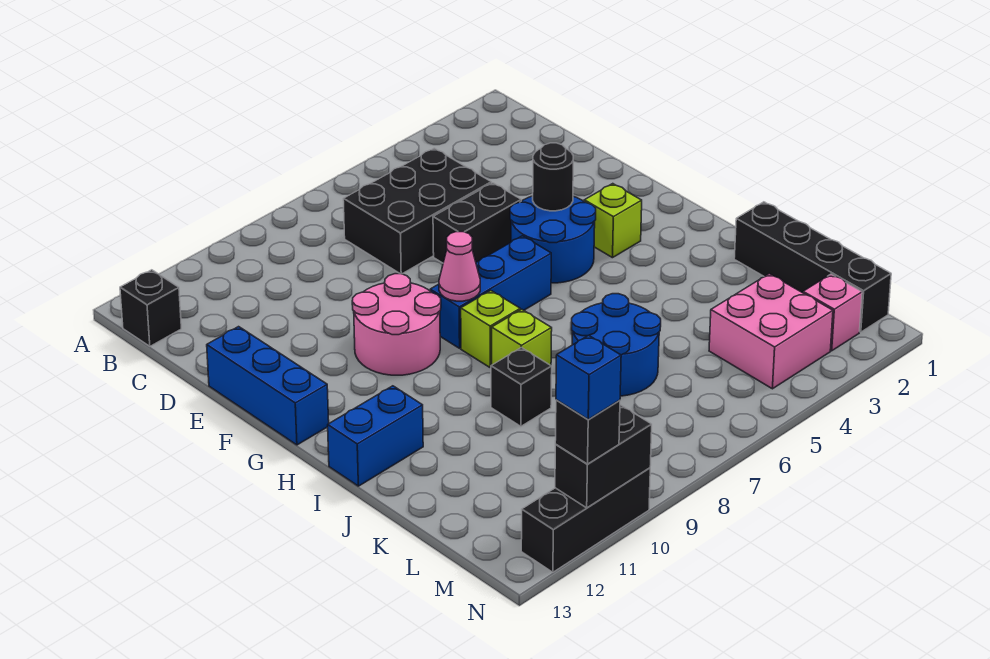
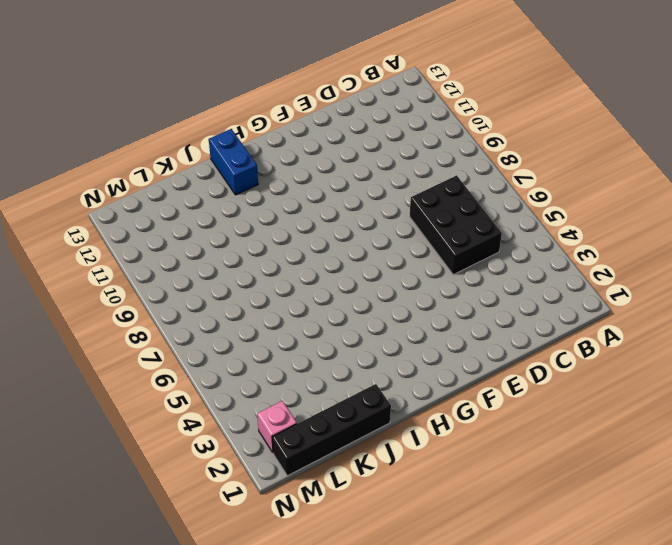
none -> black 1x1 brick [120,270,181,346]
none -> black 1x2 brick [433,183,521,263]
none -> blue 1x3 brick [207,327,329,445]

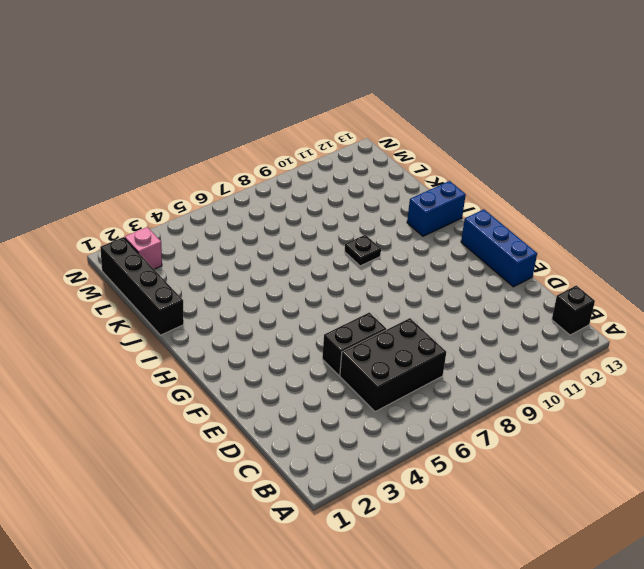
black 1x1 plate [344,235,381,266] -> none
none -> blue 2x2 round brick [510,196,596,283]
none -> pink 2x2 round brick [352,274,441,375]
none -> lime 1x1 brick [584,184,642,258]

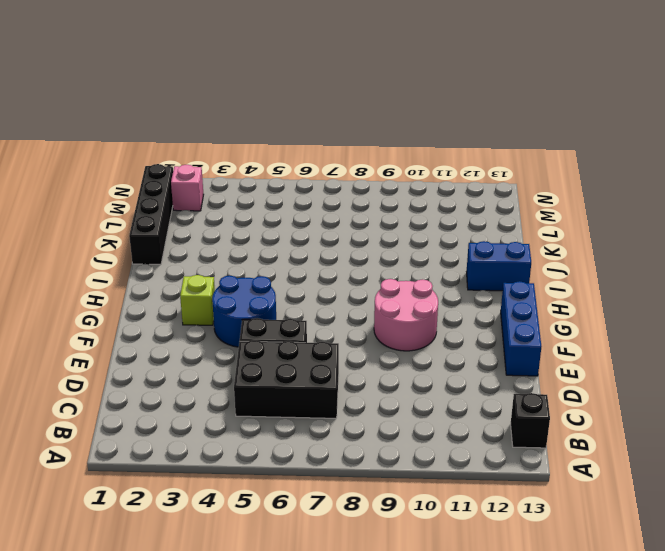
none -> blue 1x3 brick [430,236,551,348]
none -> lime 1x1 brick [461,291,520,367]
none -> lime 1x1 brick [492,309,552,365]

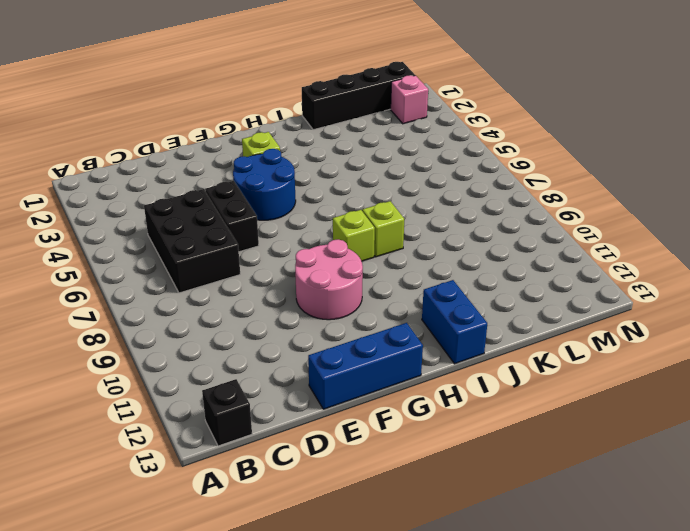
none -> blue 1x3 brick [430,236,551,348]
none -> blue 2x2 round brick [572,294,661,396]
none -> black 1x1 brick [491,347,552,426]

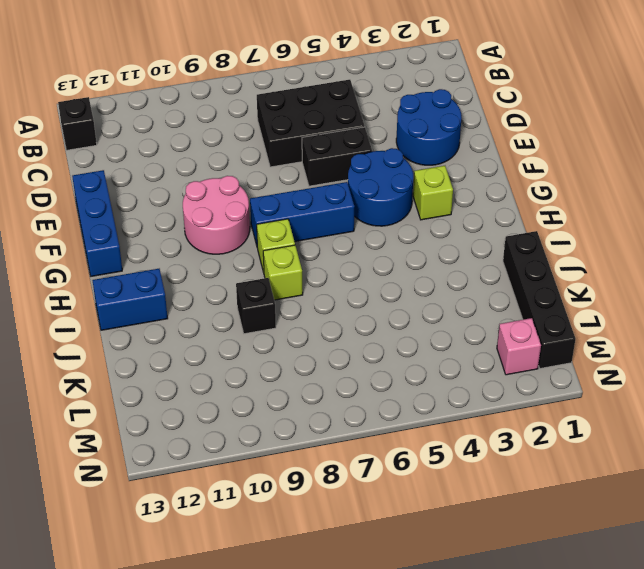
blue 2x2 round brick [396,89,462,165] -> blue 2x2 round brick moved to [572,294,661,396]
none -> pink 2x2 brick [709,274,833,389]
none -> black 1x3 brick [521,468,650,572]
none -> black 1x1 round brick [533,143,573,211]

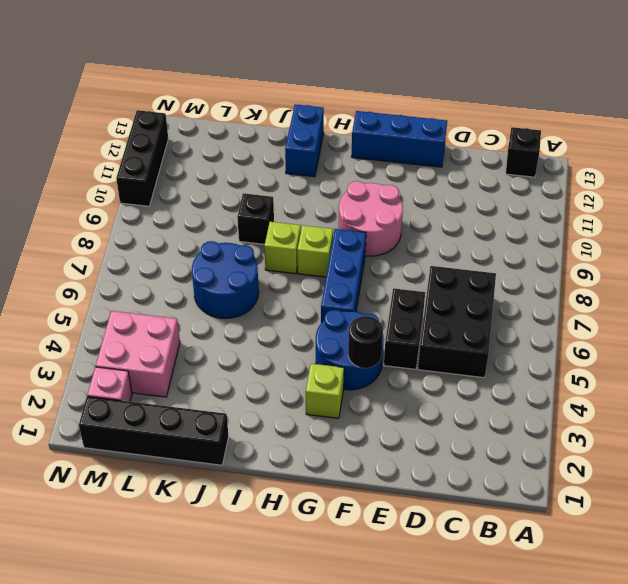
none -> pink 1x1 cone [439,232,480,301]
none -> black 1x2 brick [555,405,652,508]
none -> black 1x1 brick [555,400,620,464]

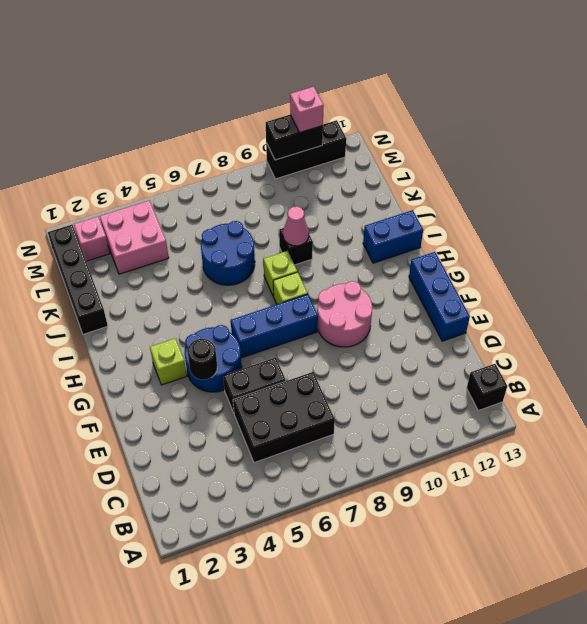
pink 1x1 cone [283,206,309,246] -> pink 1x1 cone moved to [439,232,480,301]
pink 1x1 brick [290,87,324,133] -> black 1x1 brick [555,400,620,464]
none -> blue 1x1 brick [556,335,621,419]

